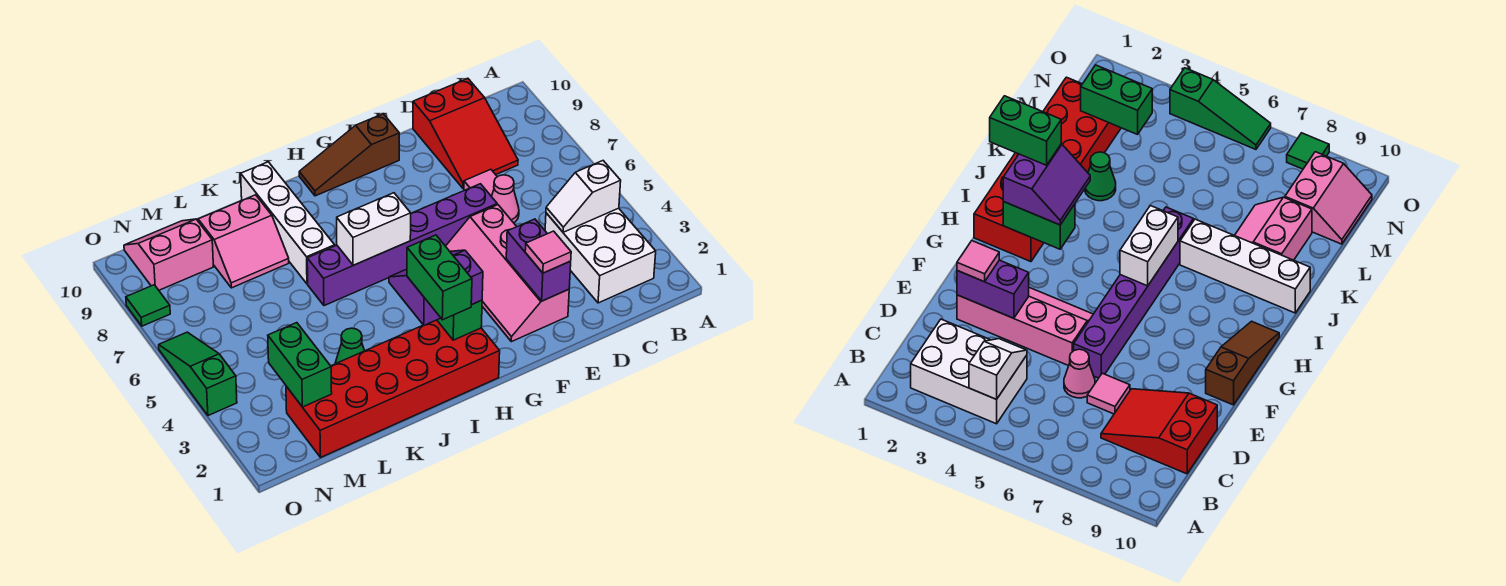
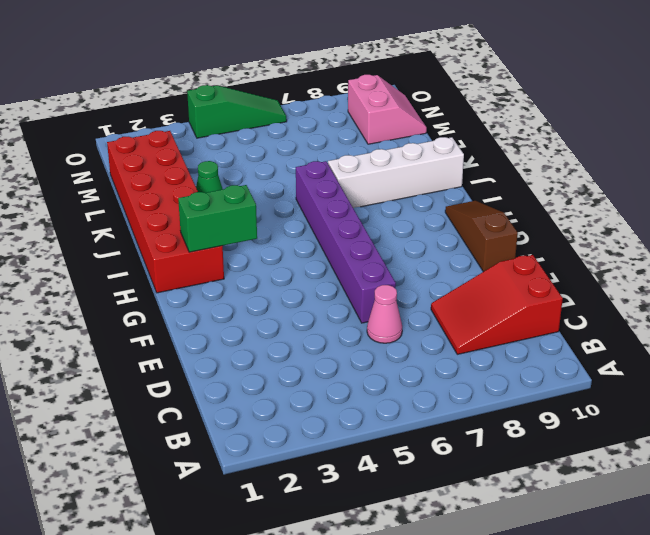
none -> white 2x3 brick [545,208,656,303]
none -> pink 1x1 tile [464,169,497,196]
none -> pink 2x4 slope [446,205,569,342]

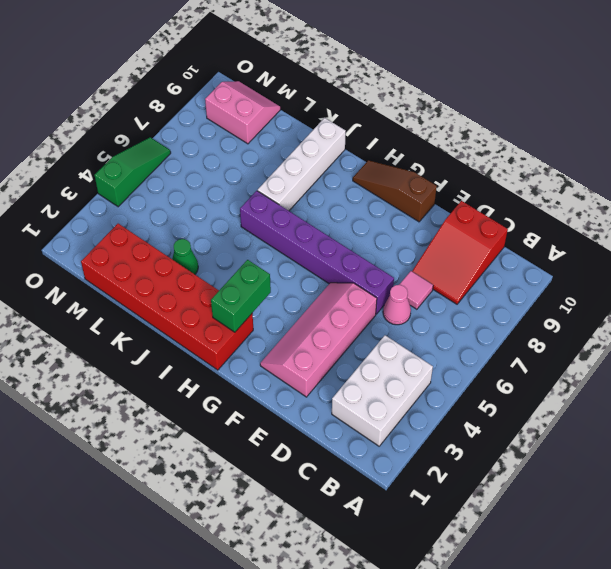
none -> pink 2x2 slope [198,195,289,288]
none -> green 1x1 tile [126,285,170,326]
none -> white 1x2 slope [546,161,621,232]

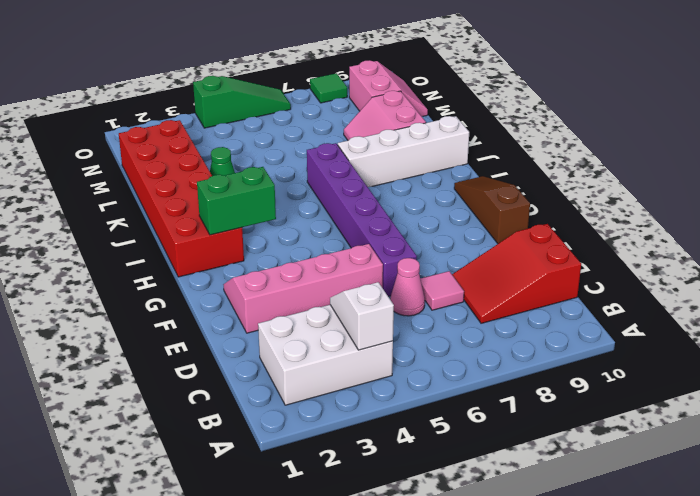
none -> purple 1x2 brick [506,219,571,301]
none -> white 1x2 brick [337,193,411,265]
none -> green 1x2 brick [268,323,332,407]

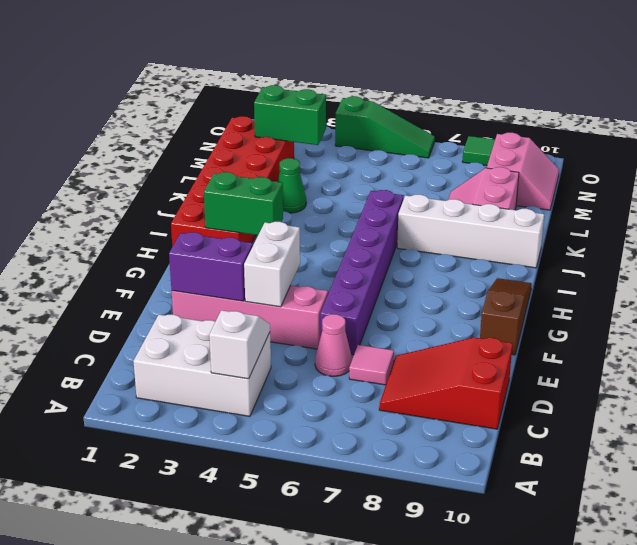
white 1x2 brick [244,222,300,307] -> white 1x2 brick moved to [337,193,411,265]
none -> pink 1x1 tile [525,231,571,273]
none -> purple 2x2 slope [389,250,483,325]
none -> green 1x2 brick [407,235,472,320]

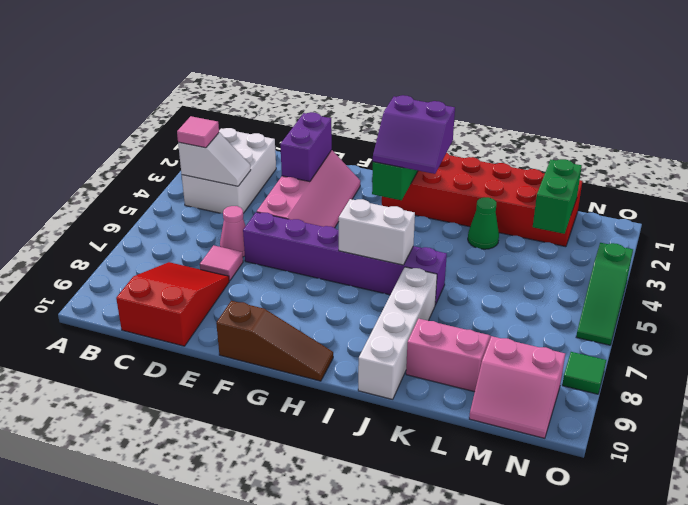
pink 1x1 tile [177,116,219,148] -> pink 1x1 tile moved to [525,231,571,273]
none -> green 1x2 brick [407,235,472,320]

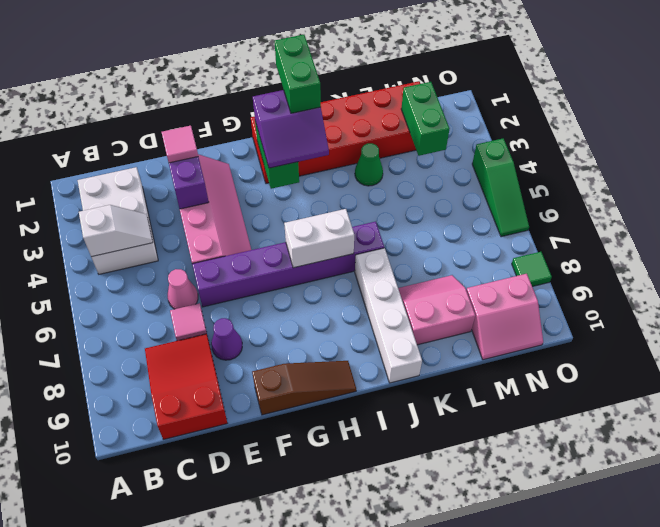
purple 1x1 cone [211,318,242,360] -> none

